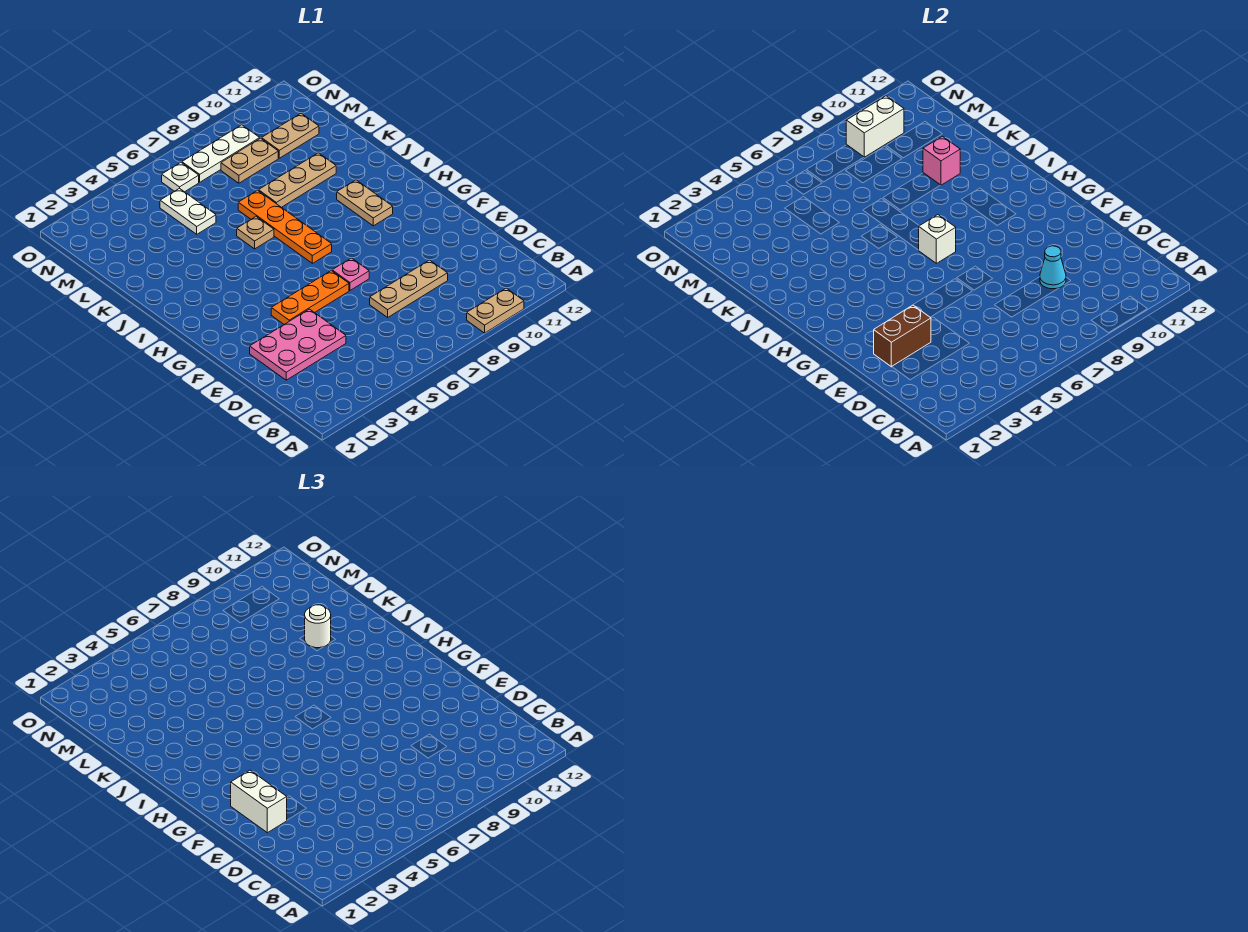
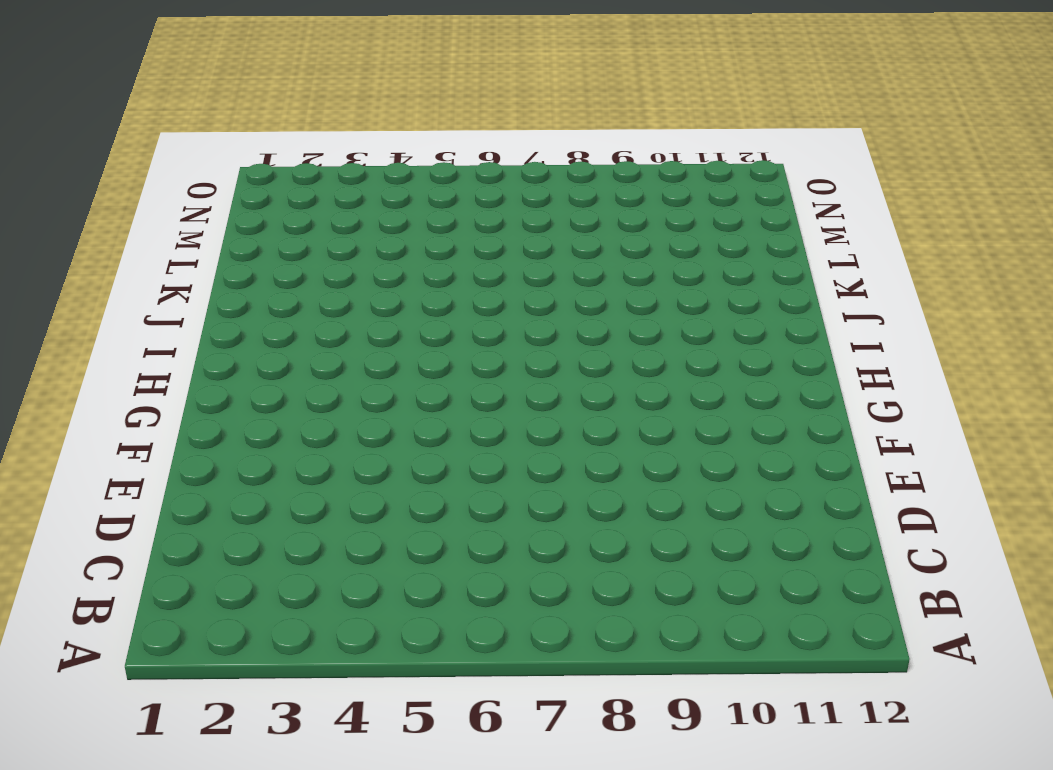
none -> tan 1x2 plate [467,288,524,333]
none -> pink 2x3 plate [250,309,346,380]
none -> tan 1x3 plate [370,260,448,317]

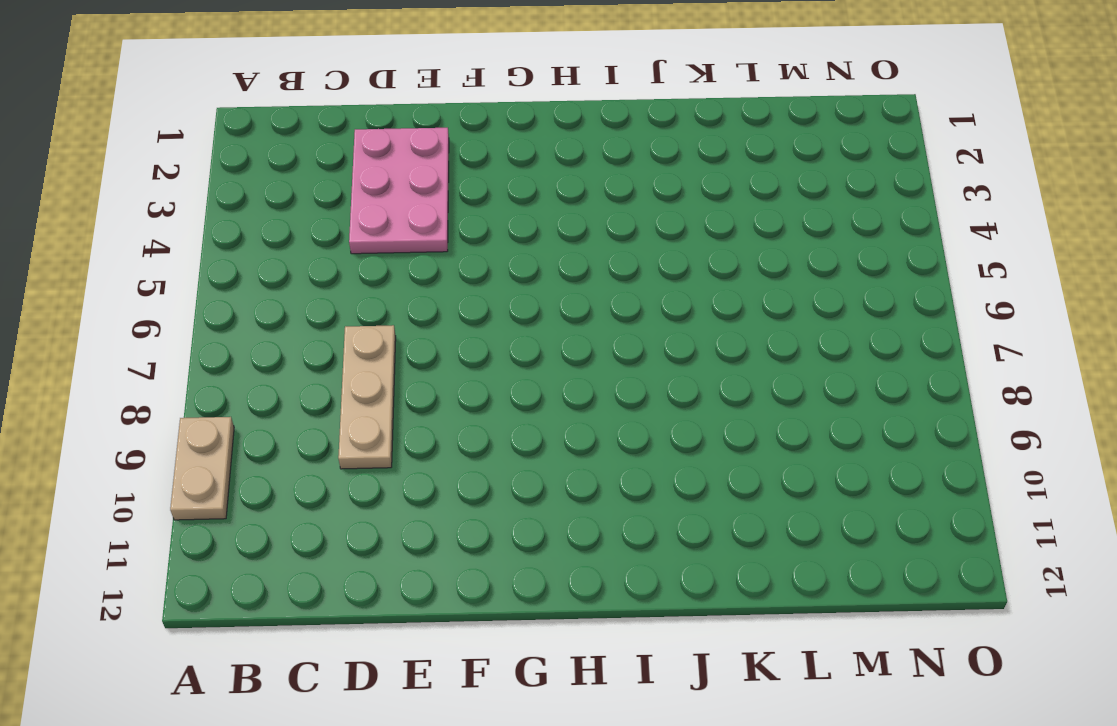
none -> orange 1x3 plate [271,271,349,324]
none -> pink 1x1 plate [332,258,369,290]
none -> orange 1x4 plate [238,190,332,263]

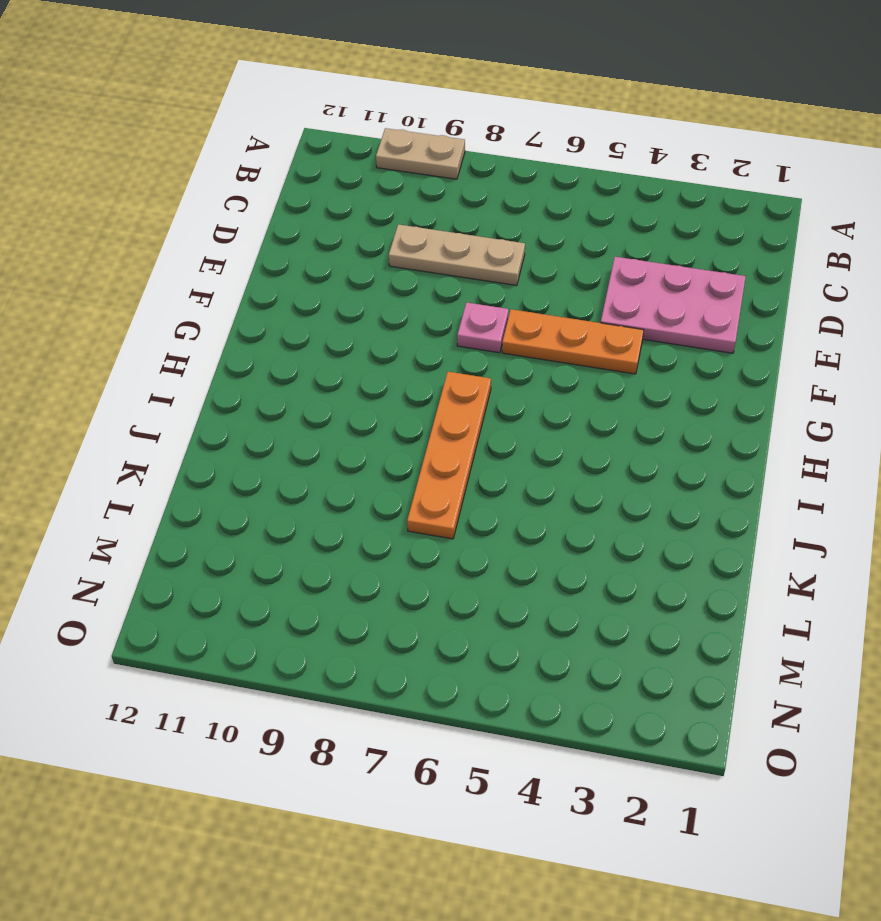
none -> tan 1x2 plate [337,180,393,226]
none -> tan 1x1 plate [237,217,274,249]
none -> tan 1x3 plate [259,153,336,207]

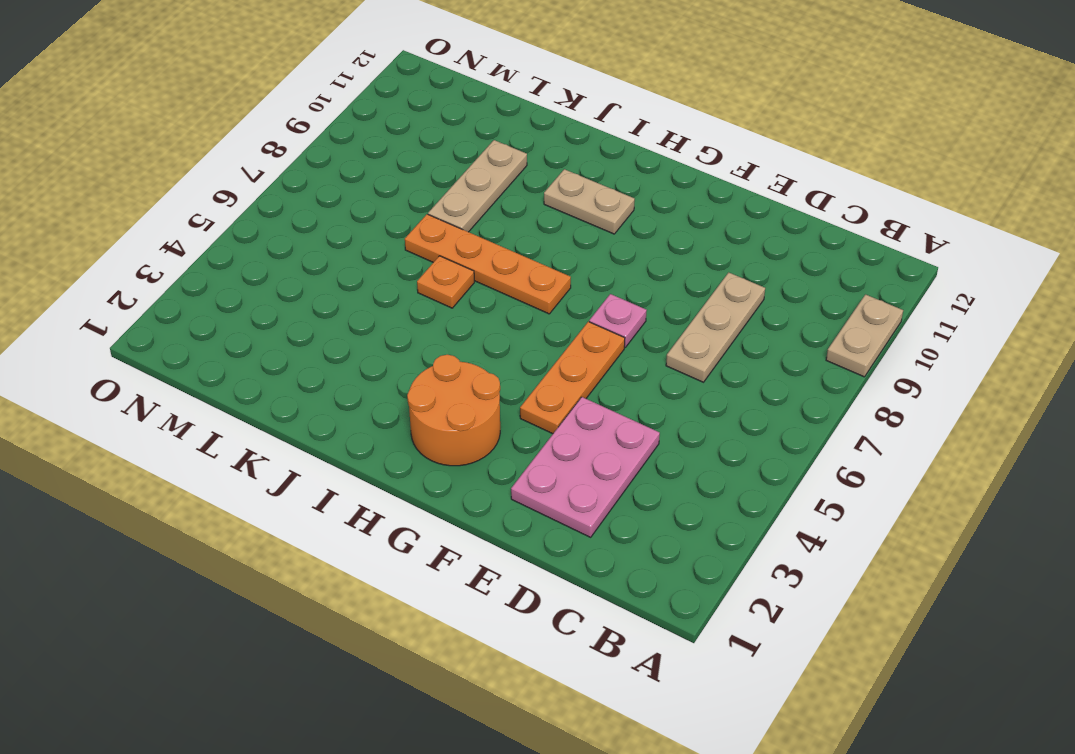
orange 2x2 round brick [407,355,500,466] -> none
orange 1x1 plate [417,256,474,308] -> tan 1x1 plate [237,217,274,249]
none -> white 1x2 plate [160,188,216,234]
none -> tan 1x2 plate [221,138,278,183]
none -> tan 1x2 plate [262,113,319,158]

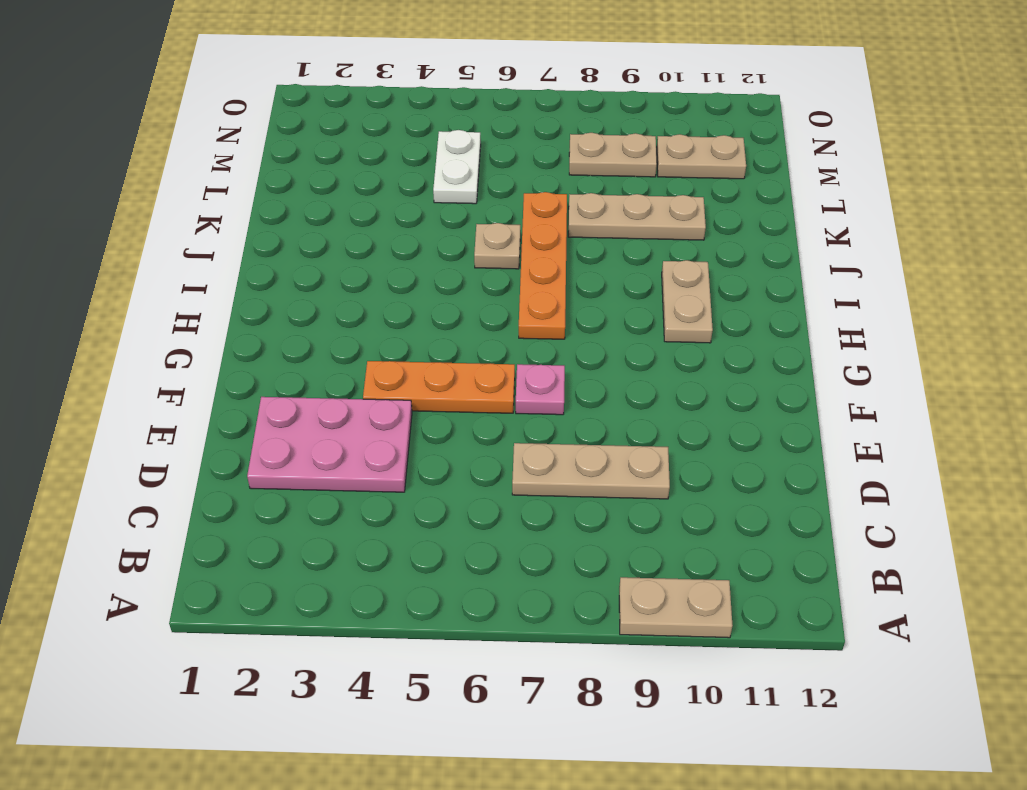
none -> white 1x1 plate [162,163,199,192]
none -> white 1x3 plate [182,125,260,182]
none -> cyan 1x1 cone [1040,246,1066,289]

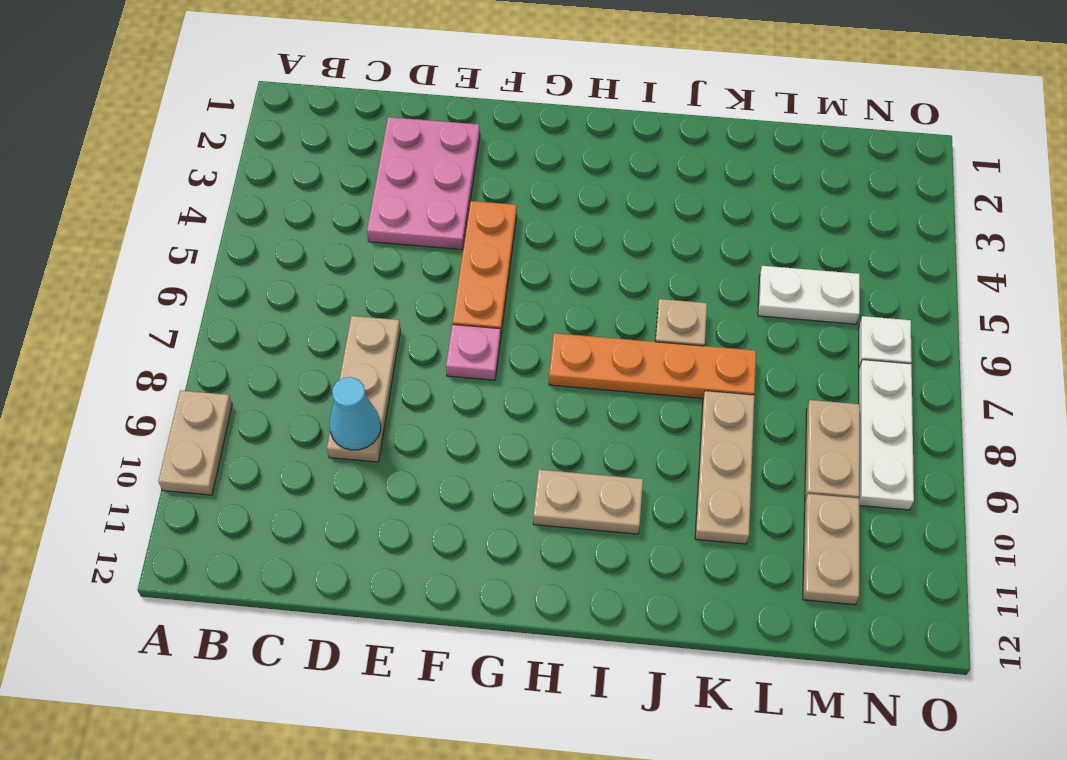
none -> brown 1x2 brick [874,305,931,367]
none -> white 1x1 brick [919,215,956,263]
none -> pink 1x1 brick [923,136,960,185]

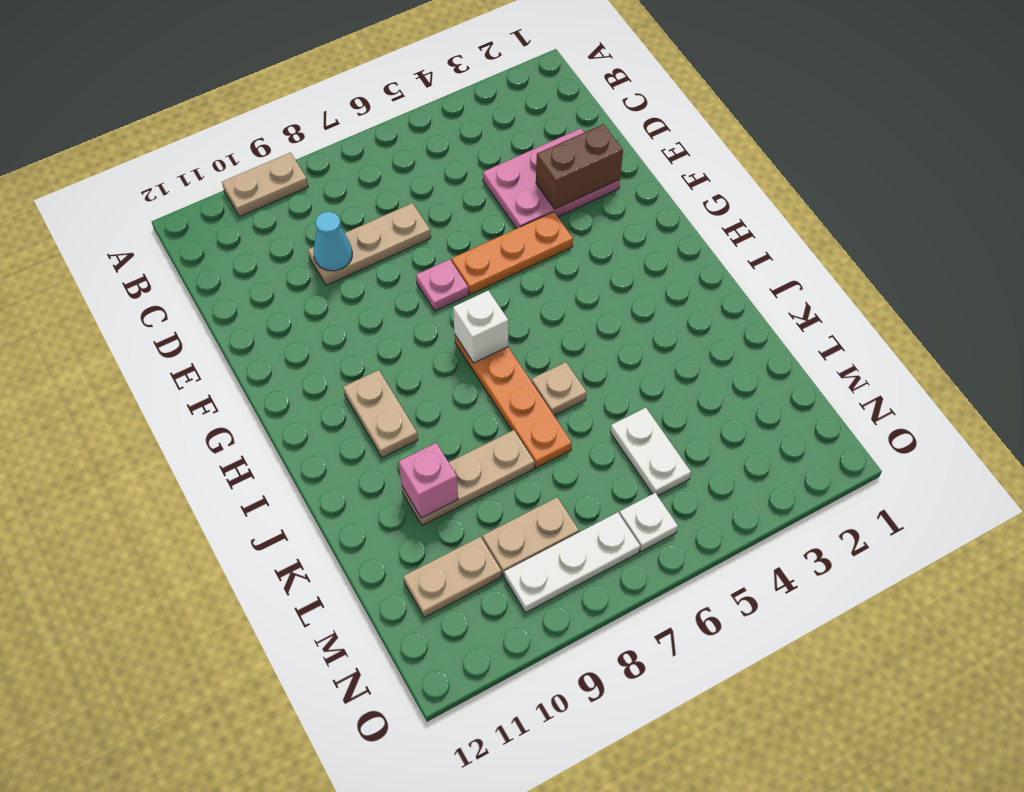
none -> white 1x2 brick [846,96,904,157]
none -> white 1x2 brick [231,770,287,833]
none -> white 1x1 round brick [305,605,331,648]

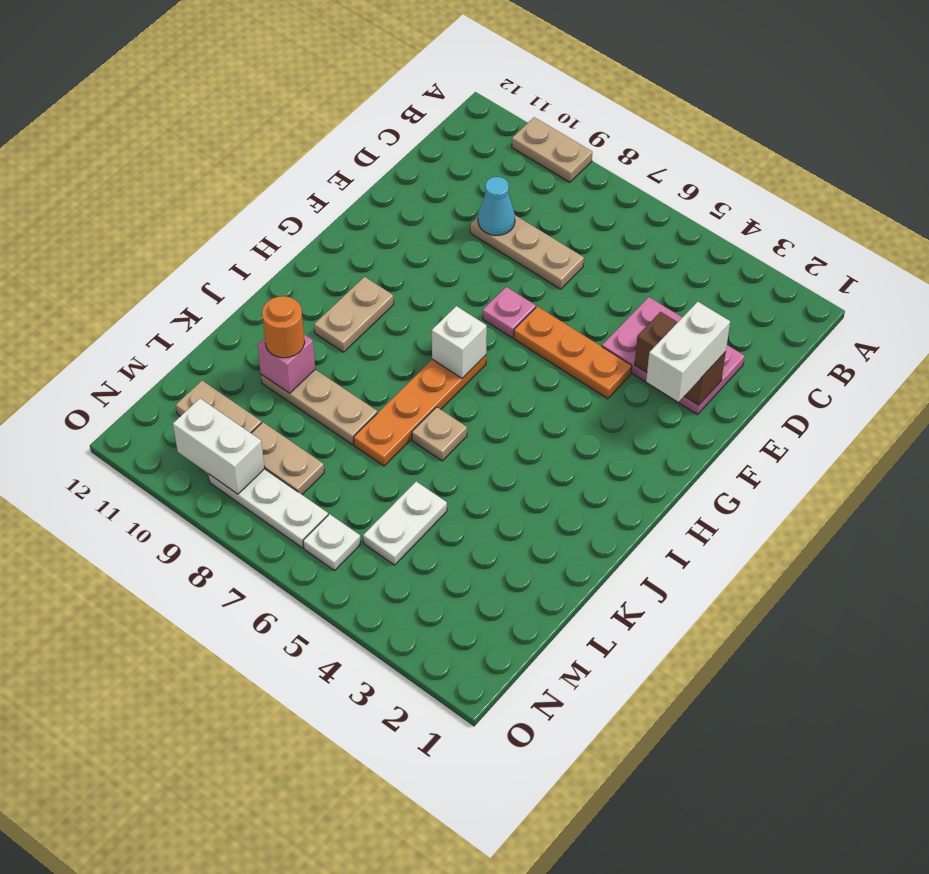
orange 1x1 round brick [262,296,305,358] -> white 1x1 round brick [305,605,331,648]

